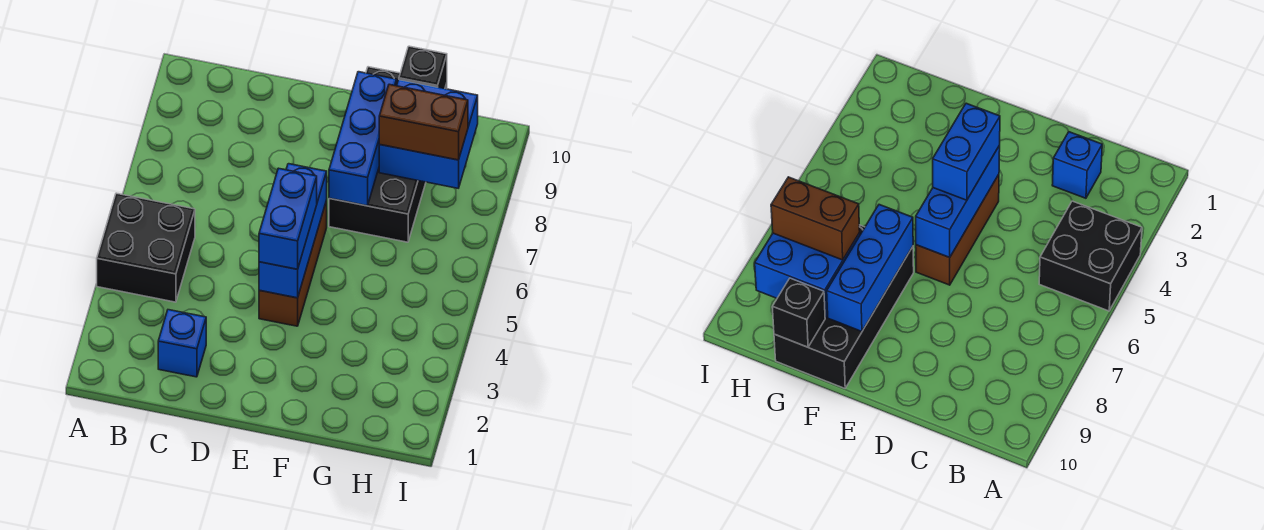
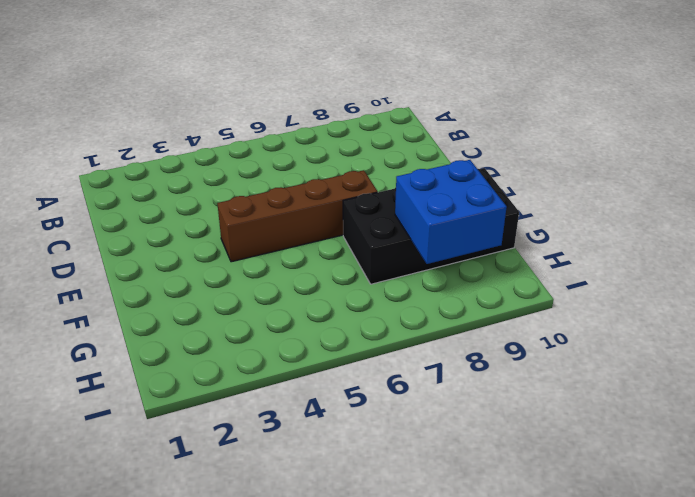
brown 1x4 brick [217,170,378,262] -> brown 1x3 brick [259,200,327,326]
none -> black 2x2 brick [97,193,195,302]
none -> blue 1x1 brick [158,310,206,377]

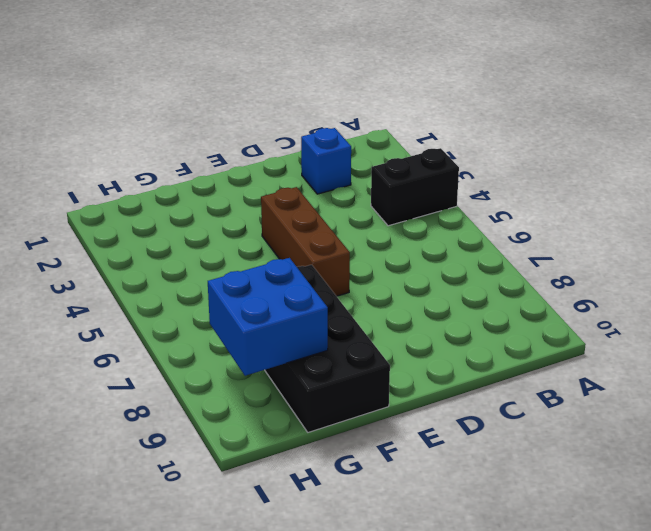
black 1x2 brick [371,148,459,226] -> black 2x2 brick [97,193,195,302]
none -> blue 1x3 brick [259,164,327,298]
none -> blue 1x3 brick [329,72,397,206]

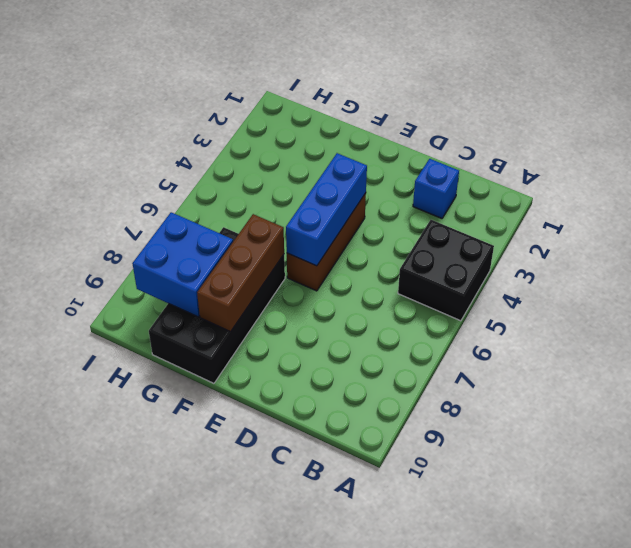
brown 1x3 brick [197,214,284,332] -> blue 1x3 brick [329,72,397,206]
none -> black 1x1 brick [399,46,447,89]
none -> blue 1x2 brick [259,168,317,269]

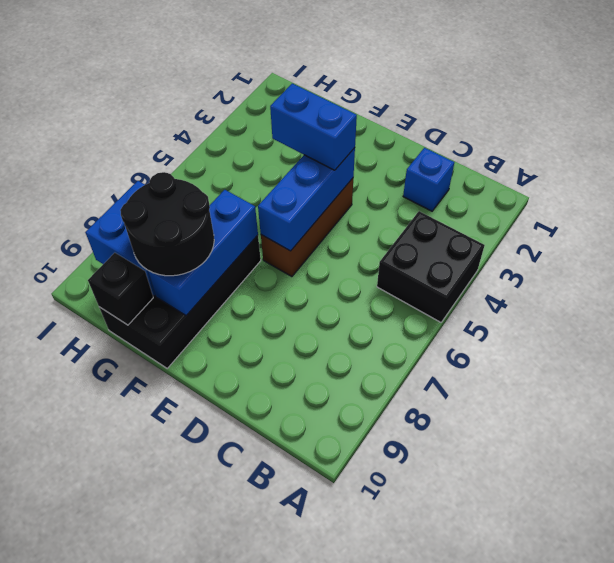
blue 1x2 brick [270,83,357,170] -> blue 1x2 brick turned to [259,168,317,269]
black 2x2 round brick [120,172,214,276] -> brown 1x2 brick [379,84,468,160]

